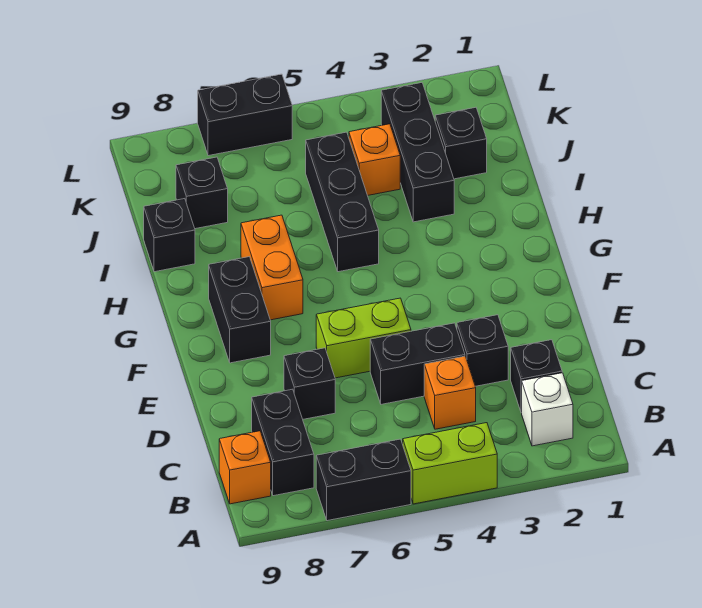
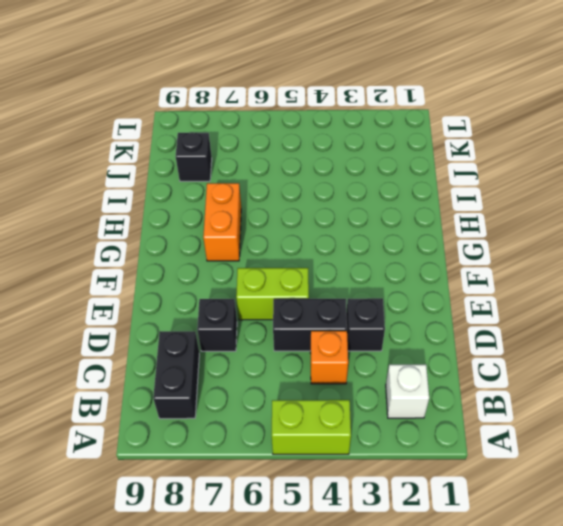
none -> black 1x2 brick [316,439,411,521]
none -> orange 1x1 brick [219,431,271,504]
none -> black 1x1 brick [511,340,562,413]

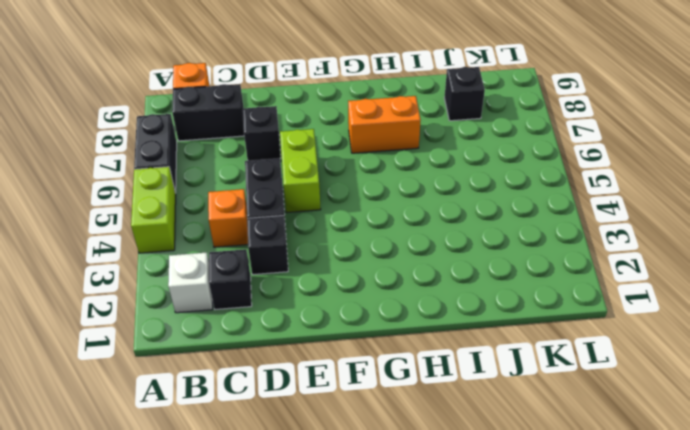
none -> black 1x2 brick [209,257,271,363]
none -> black 1x3 brick [306,132,379,272]
none -> black 1x3 brick [381,83,454,222]

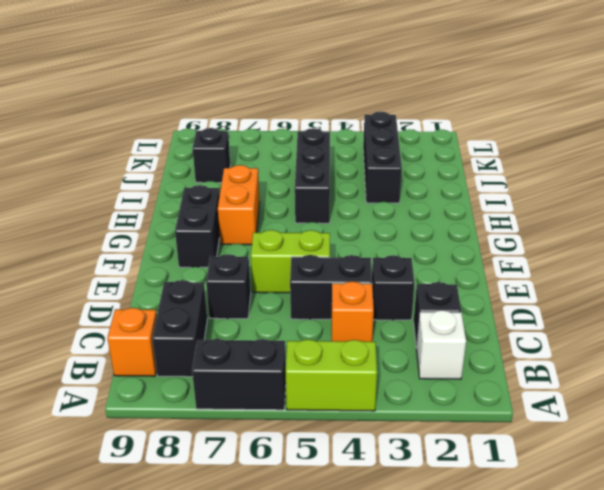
none -> black 1x1 brick [144,199,195,272]
none -> black 1x1 brick [435,107,487,179]
none -> orange 1x1 brick [349,124,400,196]

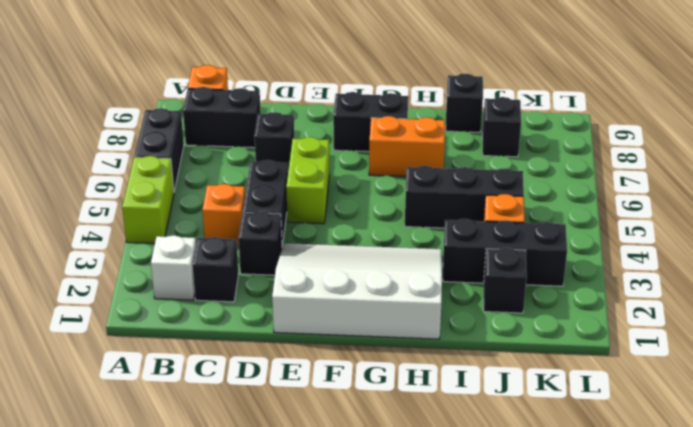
white 3x4 slope [272,243,442,339] -> none
none -> black 1x2 brick [198,74,292,156]

